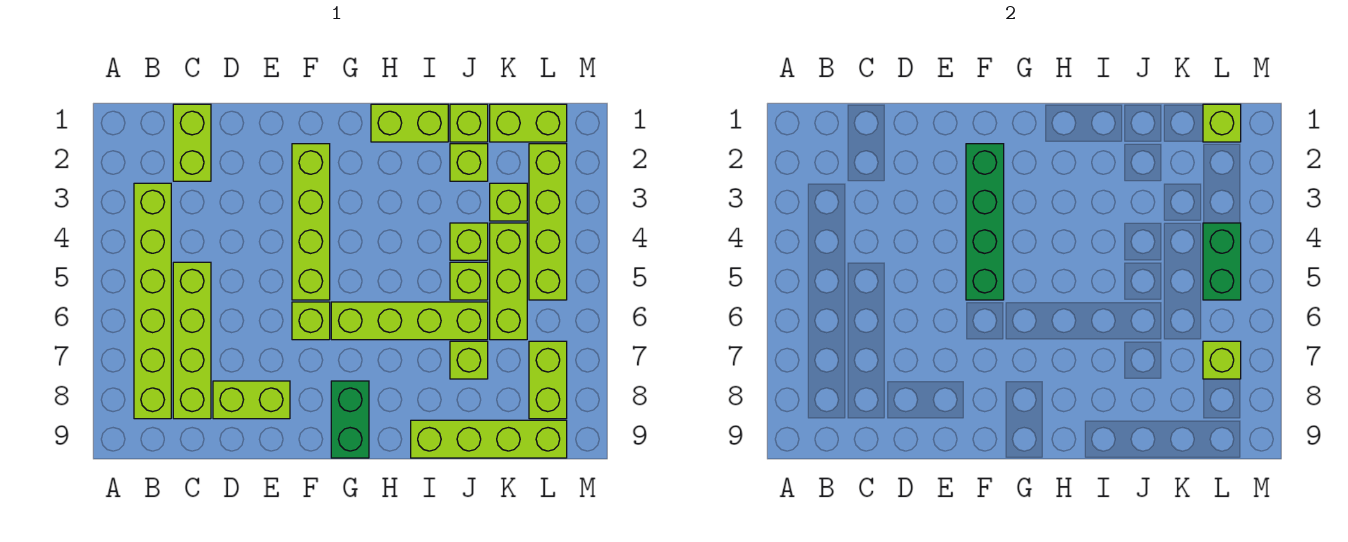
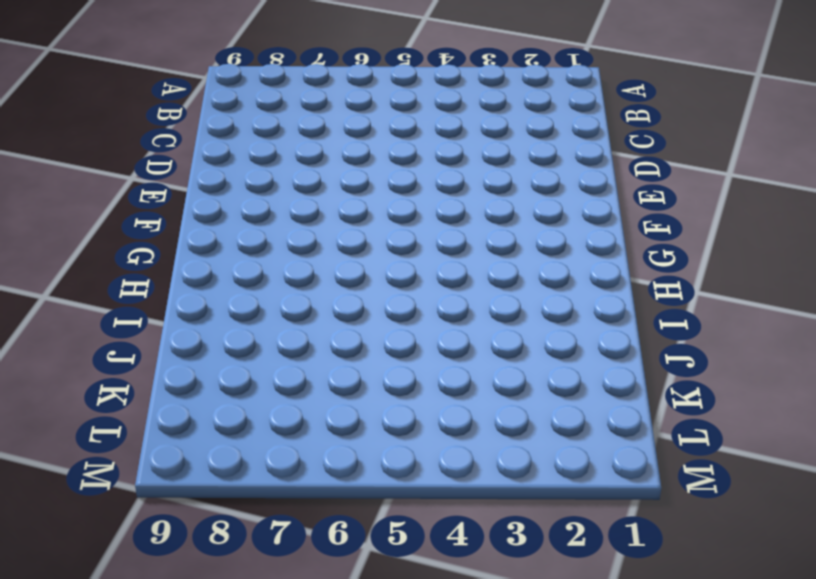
none -> lime 1x6 brick [134,183,171,419]
none -> lime 1x2 brick [173,104,211,181]
none -> lime 1x4 brick [173,262,211,419]

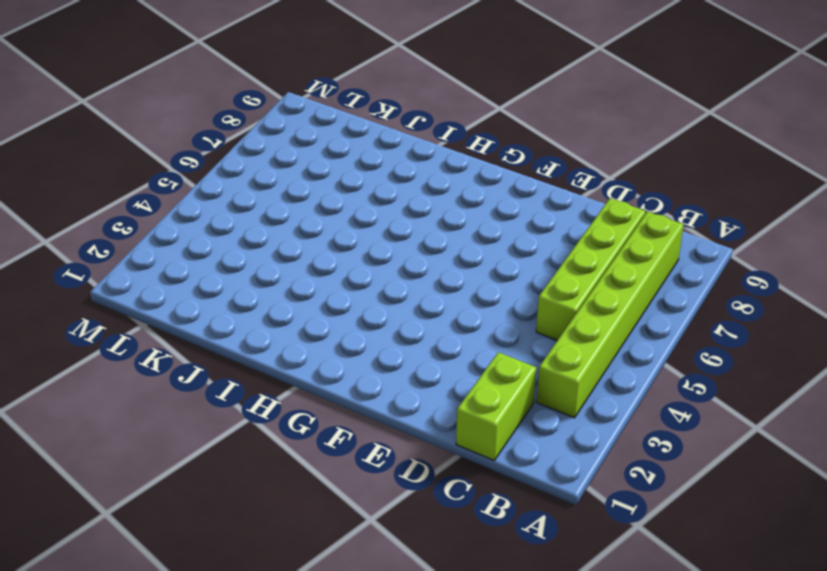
none -> lime 1x2 brick [213,381,290,419]
none -> lime 1x4 brick [292,144,330,300]
none -> lime 1x1 brick [292,302,330,340]

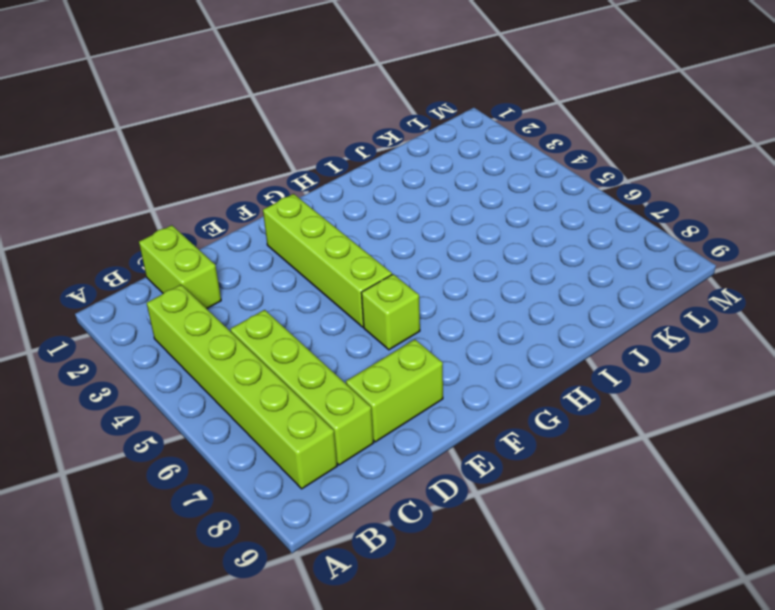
none -> lime 1x4 brick [331,302,488,340]
none -> green 1x2 brick [331,381,369,458]
none -> lime 1x2 brick [371,104,448,142]

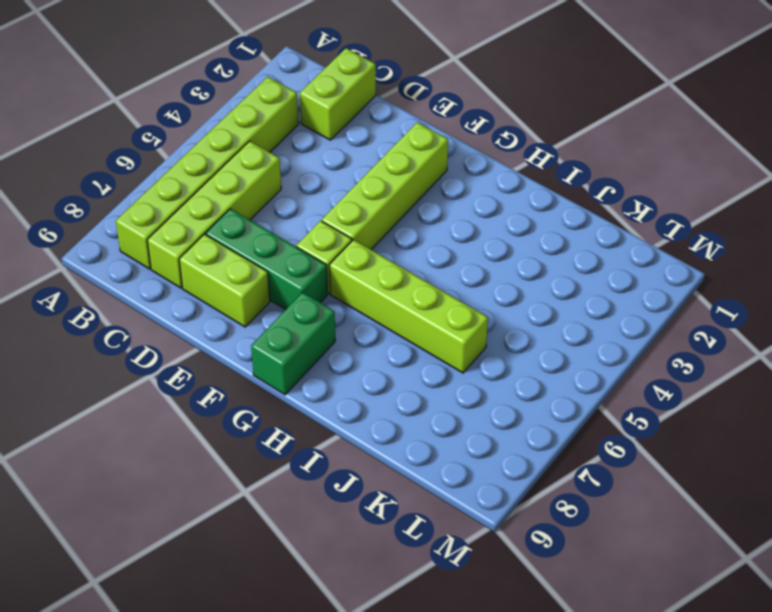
green 1x3 brick [206,209,328,309] -> none
none -> lime 1x2 brick [371,104,448,142]
none -> lime 1x4 brick [411,420,567,458]
none -> lime 1x1 brick [450,104,488,142]

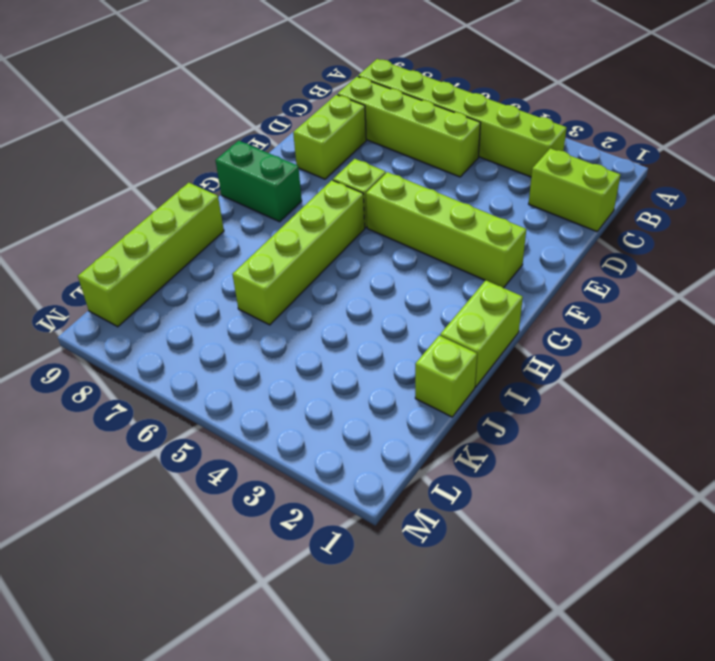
none -> lime 1x1 brick [450,144,488,181]
none -> lime 1x1 brick [450,223,488,260]
none -> lime 1x1 brick [450,262,488,300]

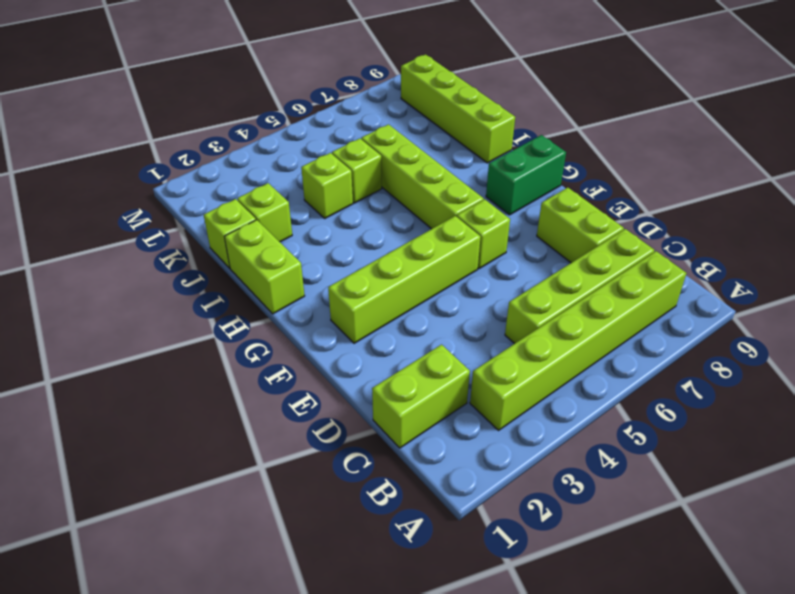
none -> lime 1x1 brick [450,341,488,379]
none -> lime 1x2 brick [490,104,567,142]
none -> lime 1x1 brick [490,183,527,221]

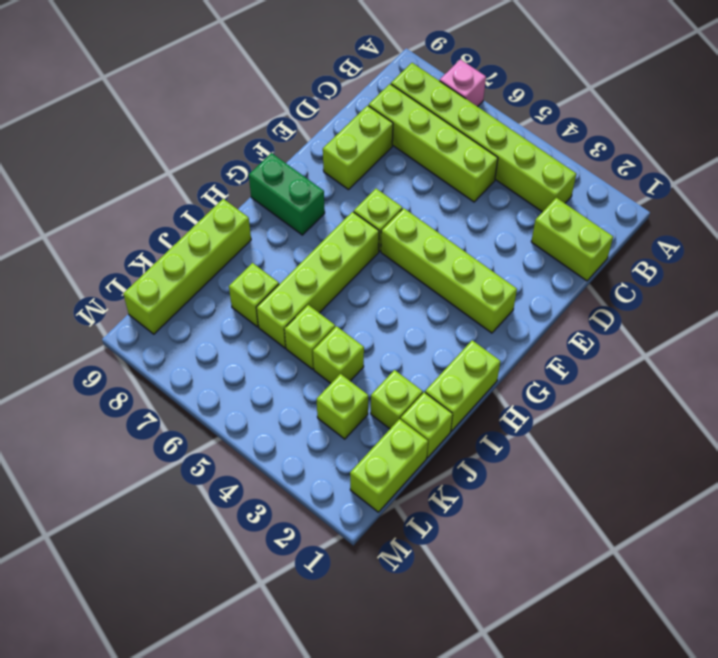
pink 1x1 brick [440,59,486,107] -> none
none -> lime 1x3 brick [490,223,527,340]
none -> lime 1x4 brick [529,144,567,300]
none -> lime 1x2 brick [529,341,567,419]

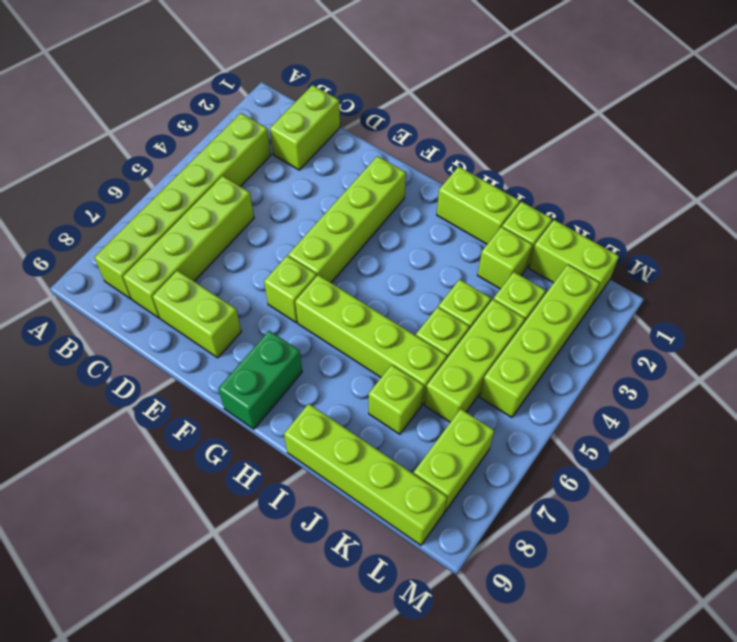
none -> green 1x4 brick [966,144,1004,300]
none -> lime 1x1 brick [1203,104,1241,142]
none -> green 1x2 brick [1203,223,1241,300]

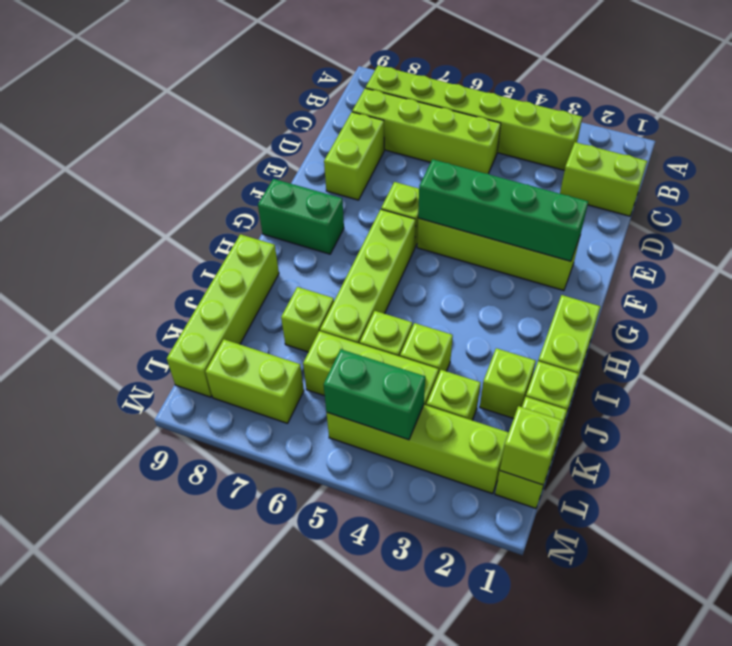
none -> lime 1x1 brick [1203,341,1241,379]

